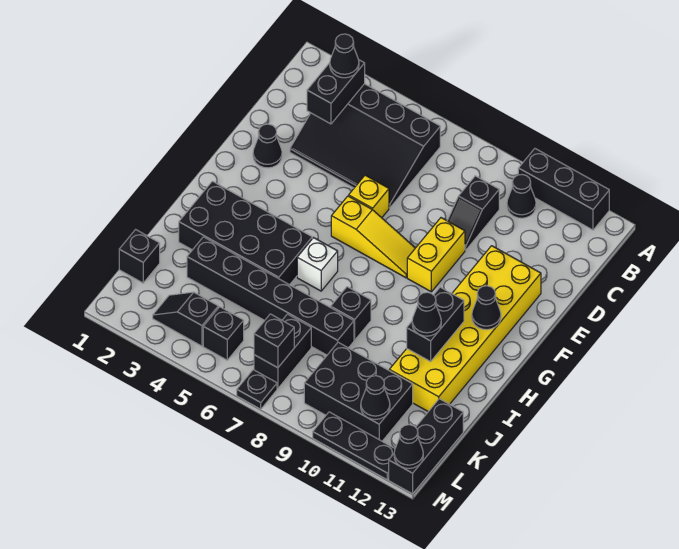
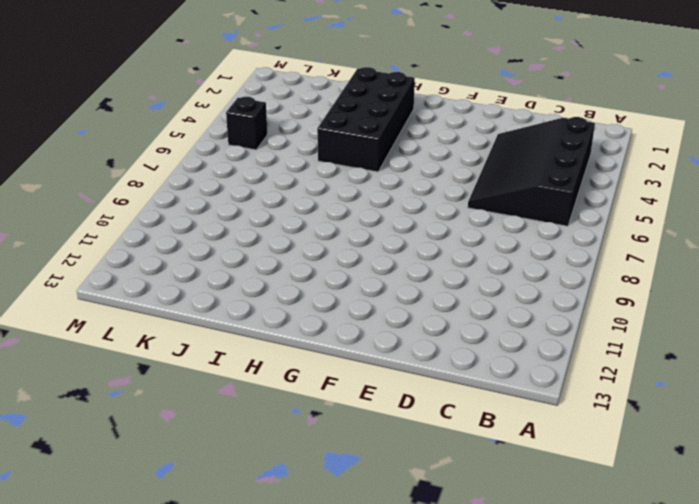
none -> black 1x3 brick [518,149,609,230]
none -> black 1x1 cone [507,175,536,218]
none -> black 1x2 slope [447,176,499,250]

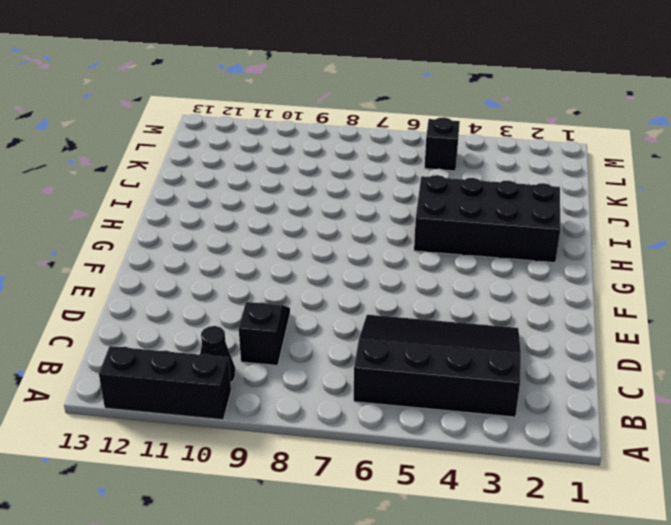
none -> black 1x1 cone [253,124,282,168]
none -> yellow 1x1 brick [349,175,389,218]
none -> yellow 1x2 brick [407,218,465,292]

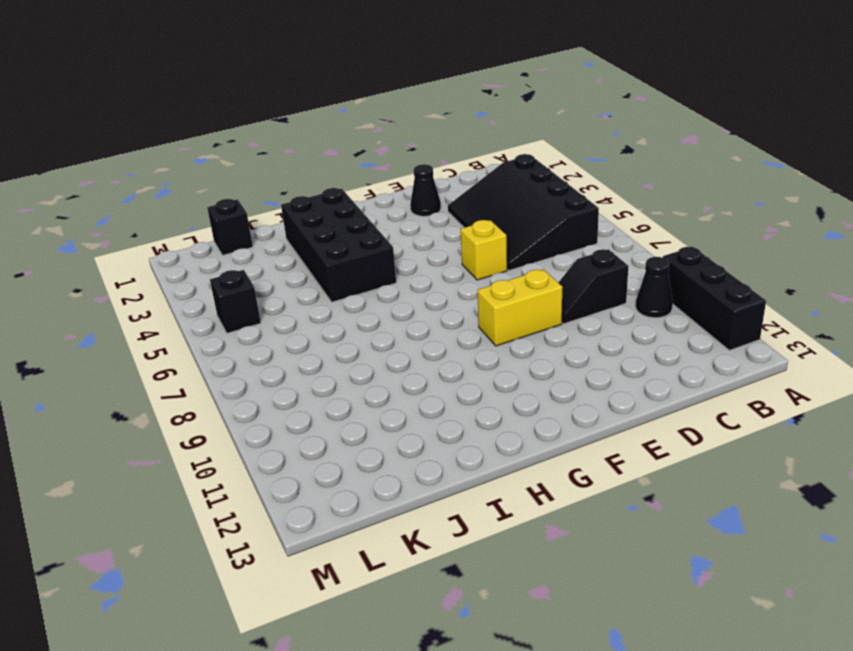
none -> yellow 2x6 brick [389,246,541,412]
none -> yellow 1x3 slope [331,196,415,278]
none -> white 1x1 brick [297,238,338,291]

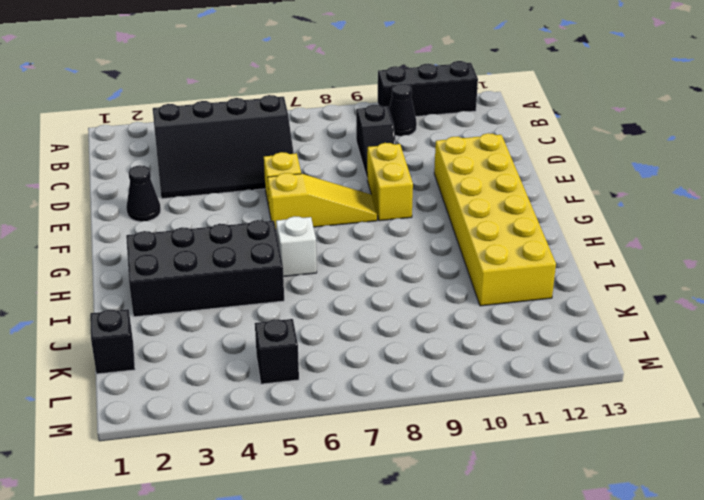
none -> black 1x1 brick [331,287,371,340]
none -> black 1x6 brick [187,237,354,355]
none -> black 1x2 brick [254,314,311,388]

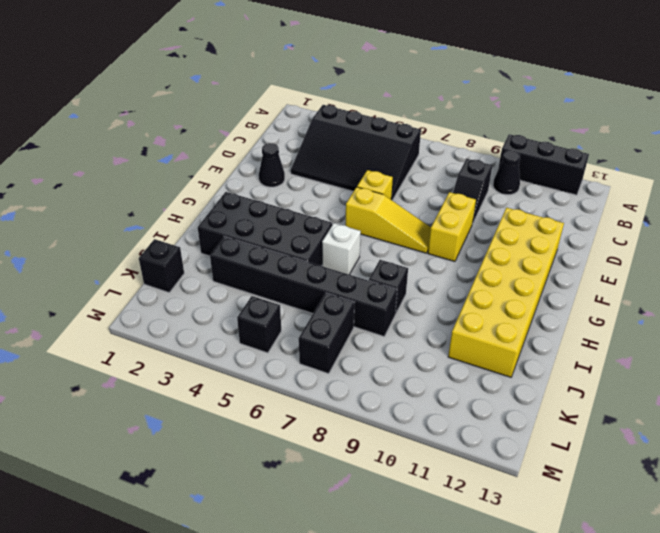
none -> black 2x3 brick [304,342,413,441]
none -> black 1x3 brick [389,399,463,494]
none -> black 1x2 slope [153,292,218,346]

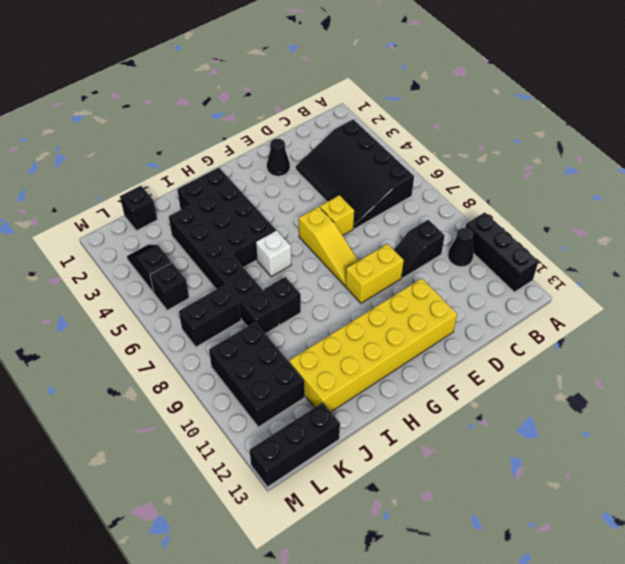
none -> black 1x1 plate [237,370,277,409]
none -> black 1x3 plate [313,412,395,480]
none -> black 1x2 brick [307,60,365,124]

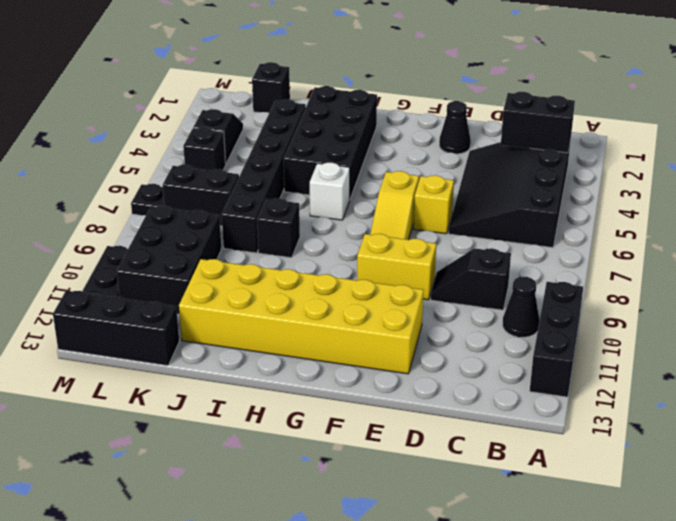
none -> black 1x1 cone [472,286,501,330]
none -> black 1x2 brick [407,287,464,362]
none -> black 1x1 brick [254,314,294,368]

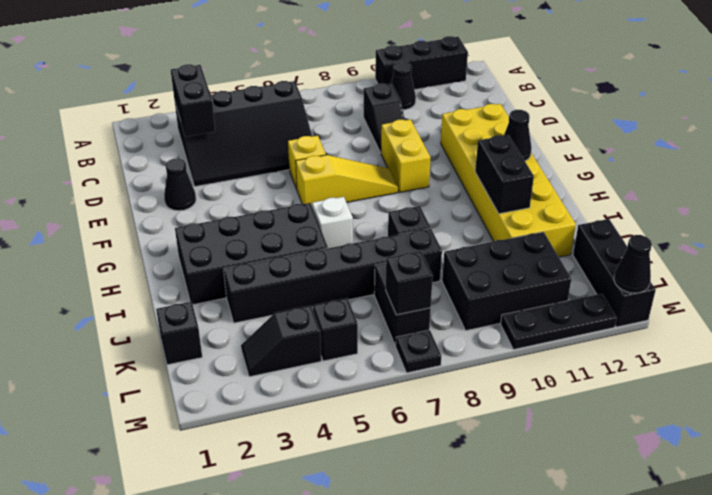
none -> black 1x1 cone [361,376,390,419]
none -> black 1x1 cone [330,34,359,78]
none -> black 1x1 cone [412,292,441,336]

